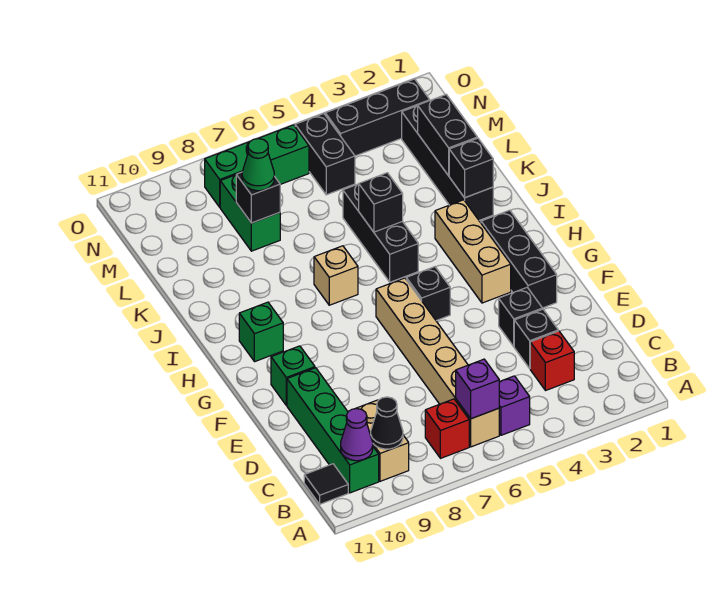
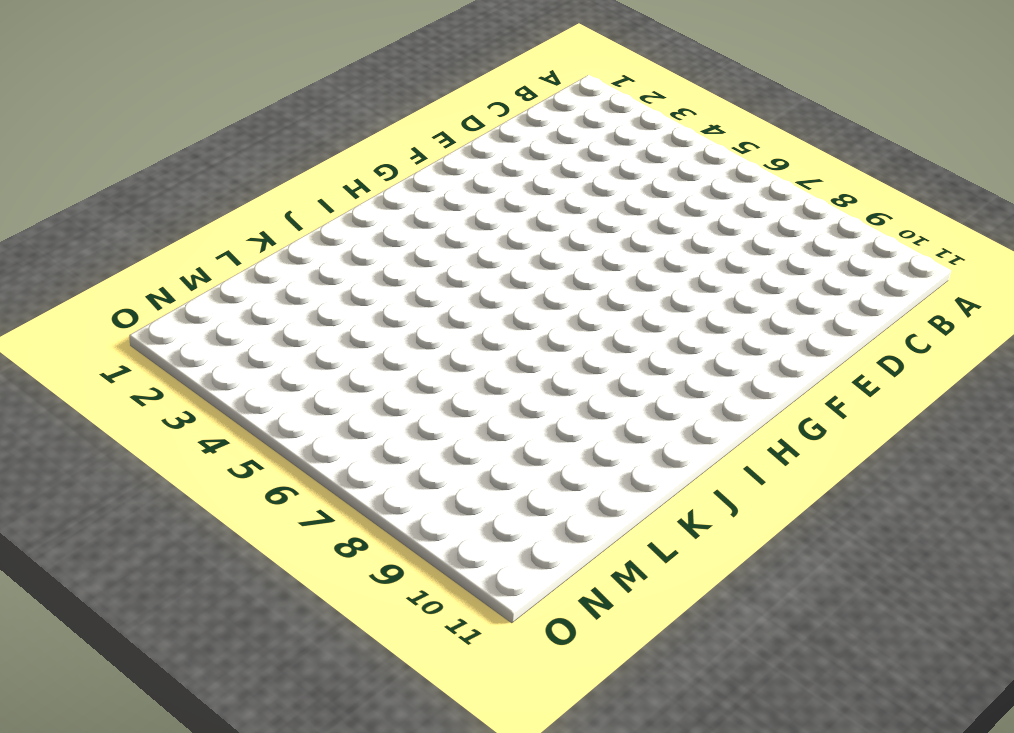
none -> purple 1x1 brick [499,376,530,435]
none -> tan 1x6 brick [376,278,499,447]
none -> red 1x1 brick [425,399,469,458]

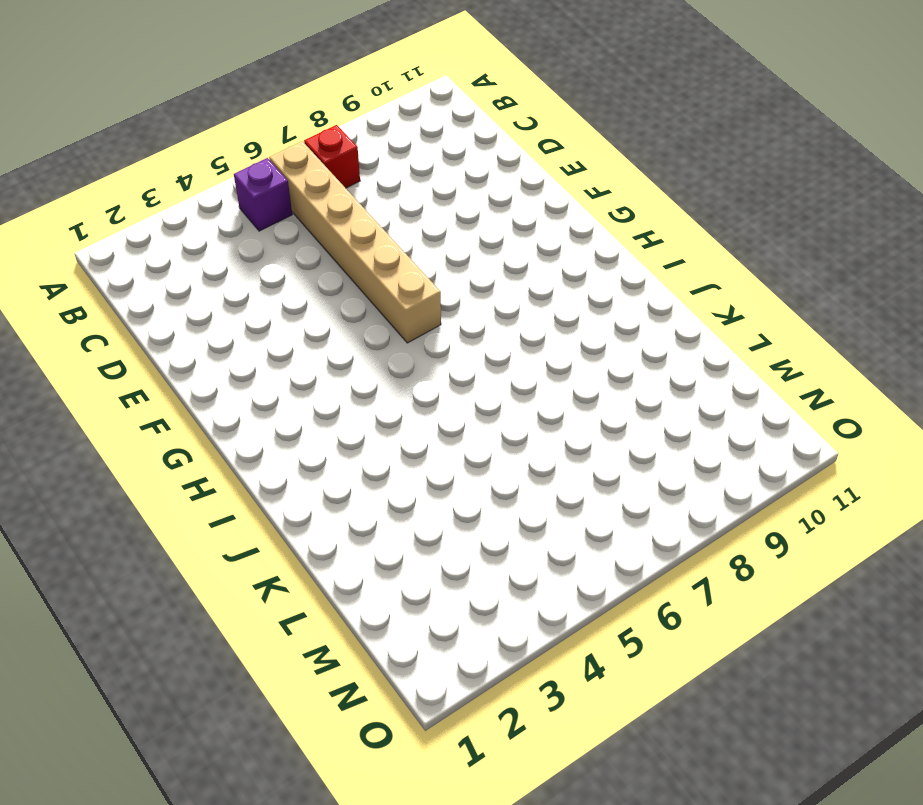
none -> tan 1x2 brick [356,400,409,481]
none -> green 1x4 brick [287,368,379,493]
none -> black 1x1 tile [304,464,348,504]

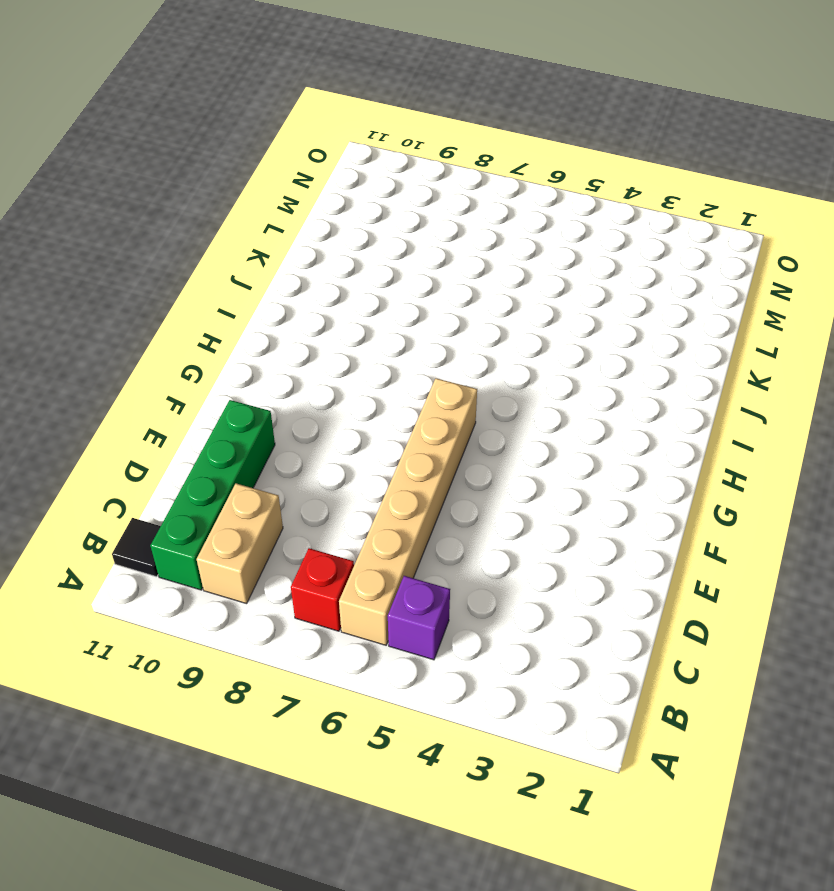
none -> red 1x1 brick [530,331,574,391]
none -> black 1x1 brick [514,309,558,368]
none -> black 1x1 brick [499,288,542,347]

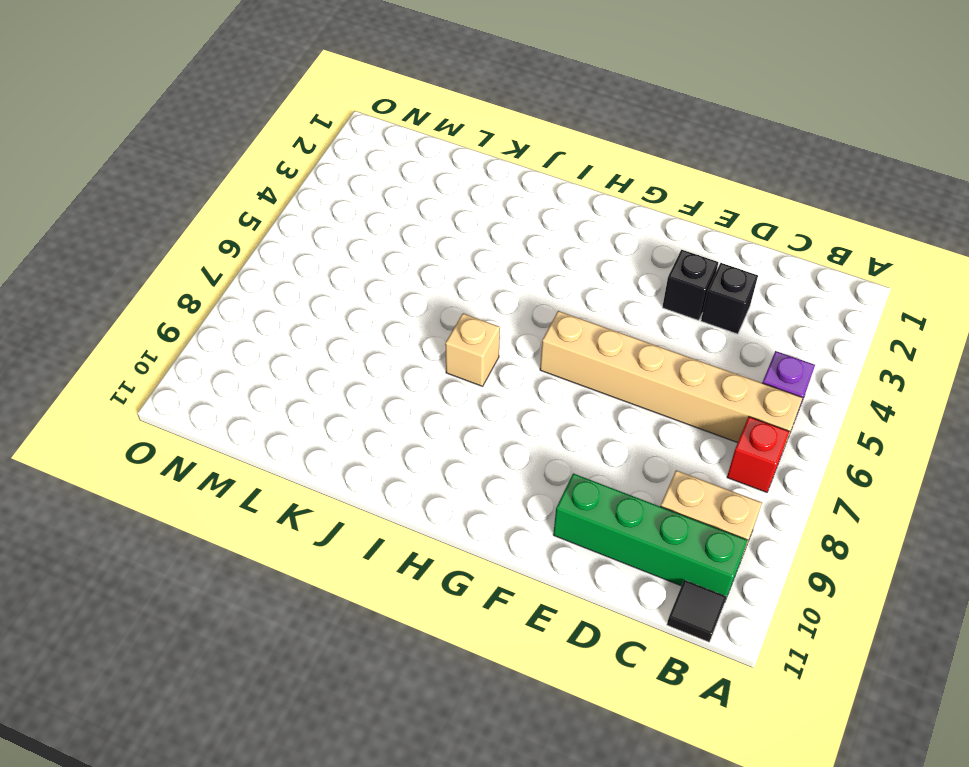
none -> red 1x1 brick [530,331,574,391]
none -> black 1x3 brick [481,210,557,308]
none -> green 1x1 brick [271,346,315,405]

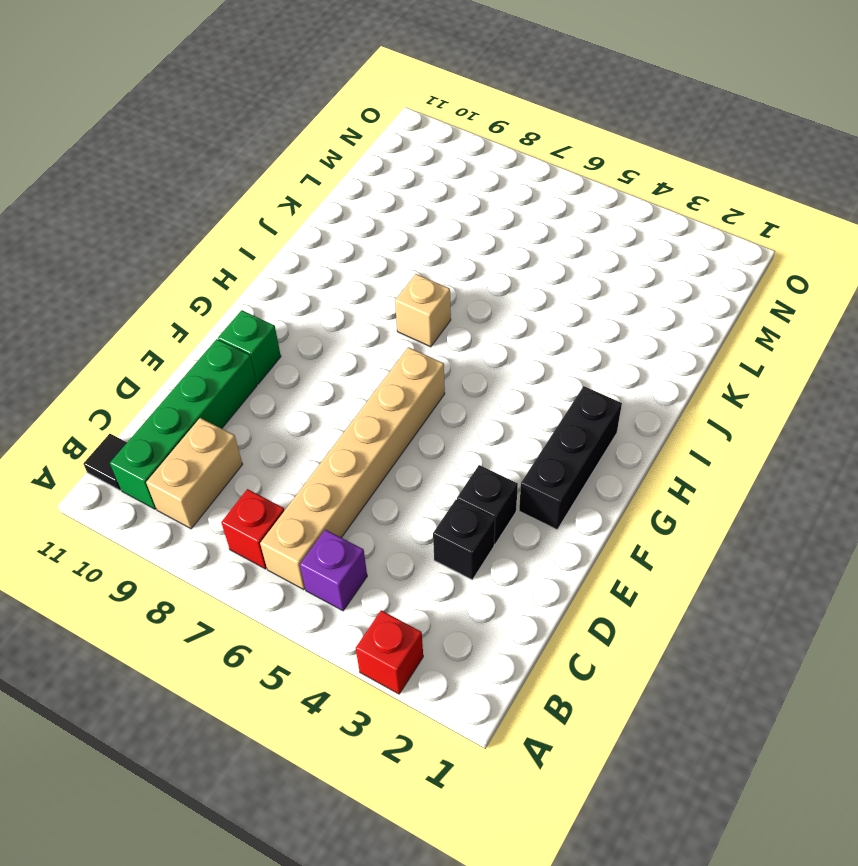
red 1x1 brick [356,610,423,694] -> red 1x1 brick moved to [530,331,574,391]
none -> tan 1x3 brick [435,200,511,303]
none -> black 1x1 brick [406,267,450,321]
none -> green 1x1 brick [239,302,283,362]

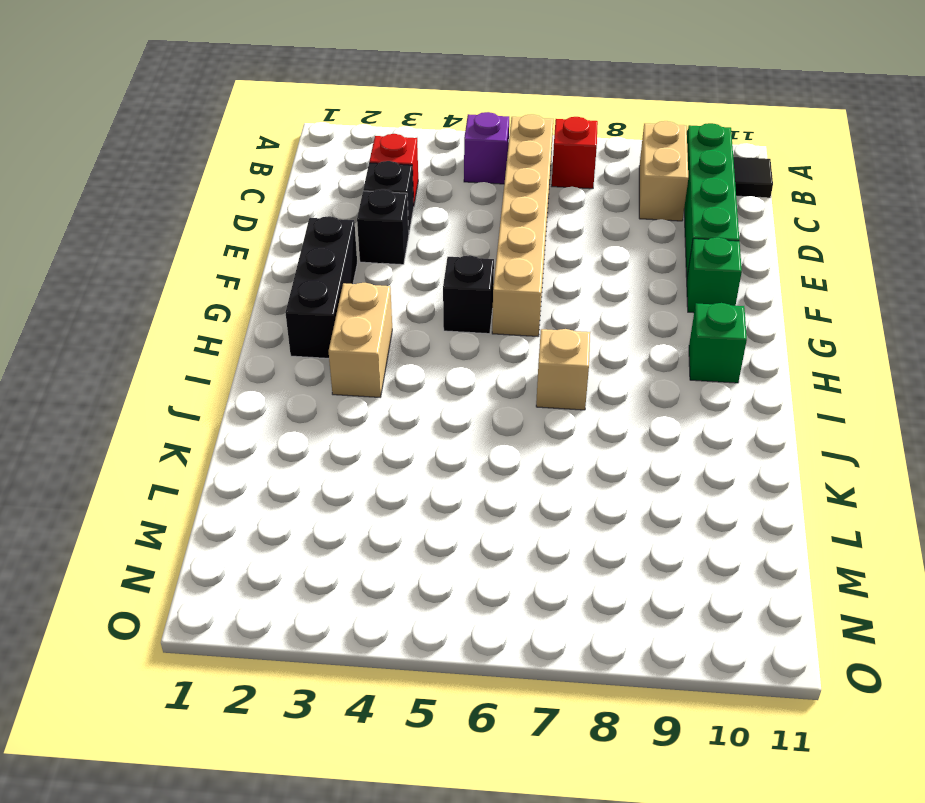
tan 1x2 brick [329,283,392,397] -> tan 1x3 brick [435,200,511,303]
none -> black 1x3 brick [343,184,418,282]
none -> black 1x4 brick [402,106,493,220]
none -> green 1x2 brick [220,175,280,251]

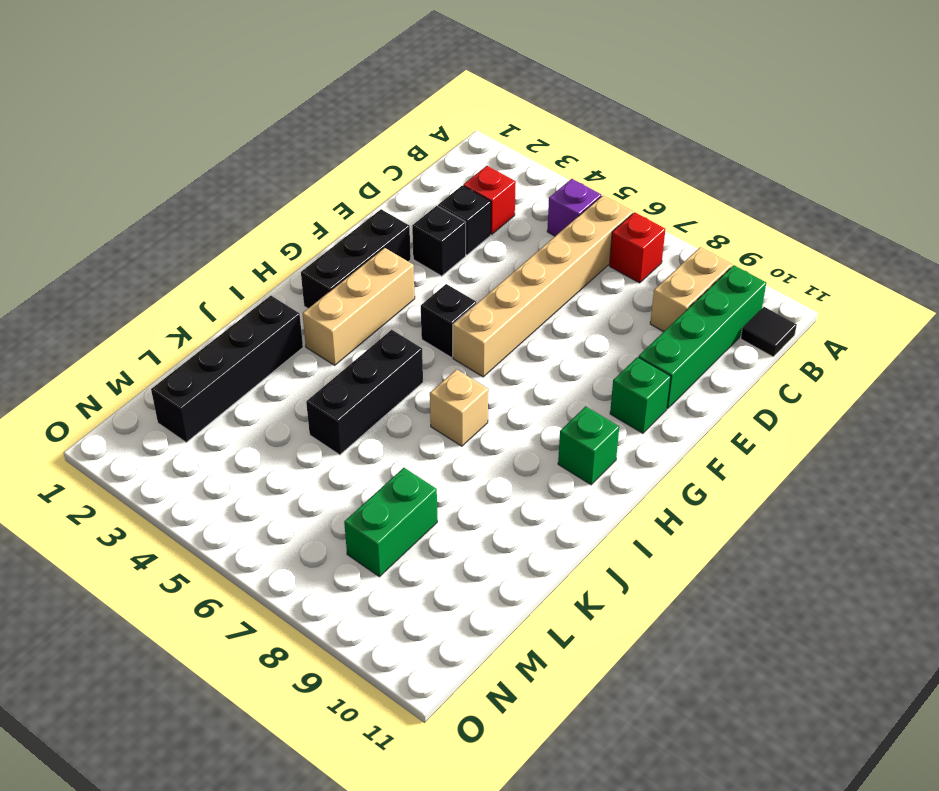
none -> black 1x2 brick [295,114,355,195]
none -> black 1x3 brick [325,79,430,156]
none -> green 1x3 brick [205,125,309,207]

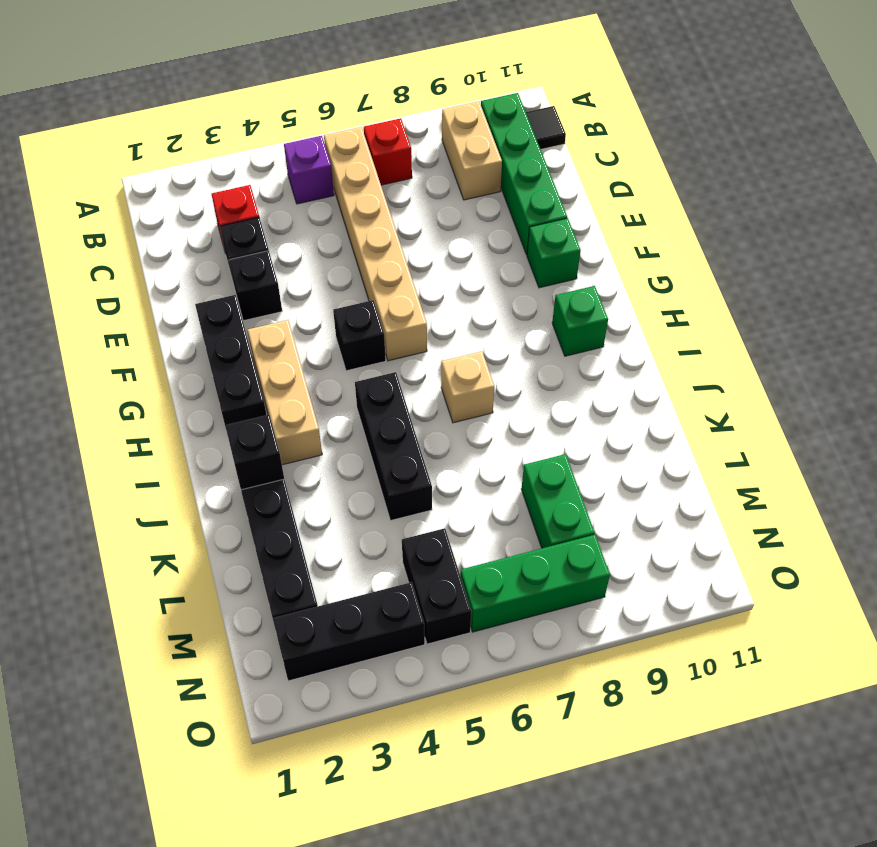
none -> purple 1x1 brick [456,359,499,419]
none -> black 1x1 cone [371,397,403,449]
none -> purple 1x1 cone [341,409,373,461]

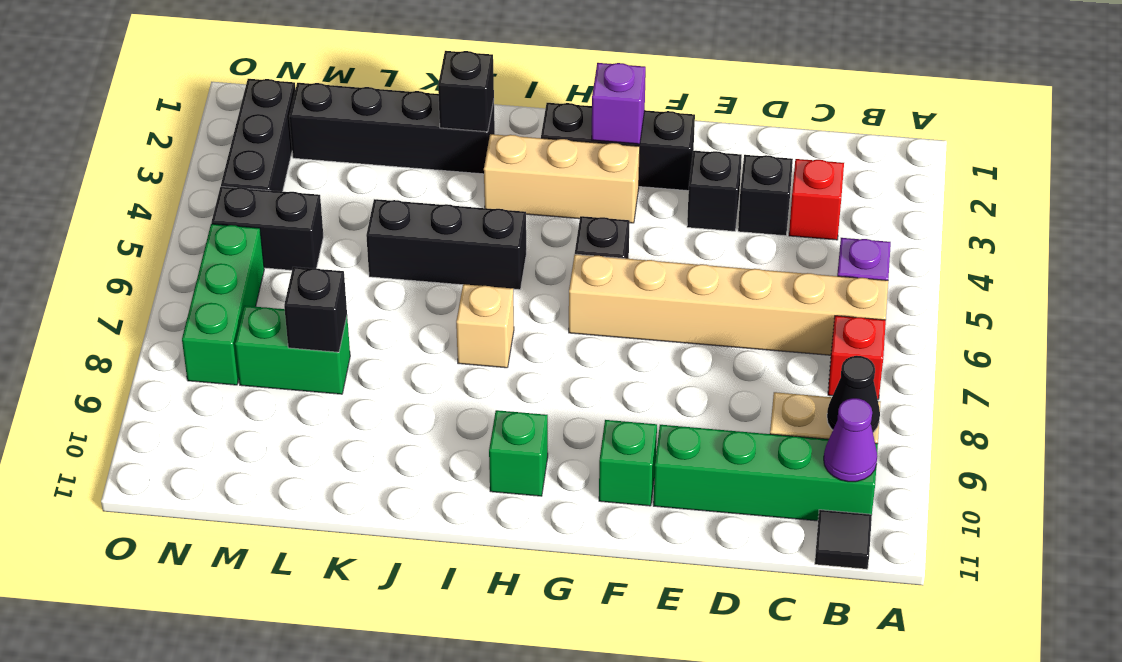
purple 1x1 brick [592,63,646,144] -> purple 1x1 brick moved to [456,359,499,419]
none -> black 1x1 brick [359,173,403,232]
none -> black 1x2 brick [418,95,477,176]
none -> green 1x1 cone [242,139,274,191]

